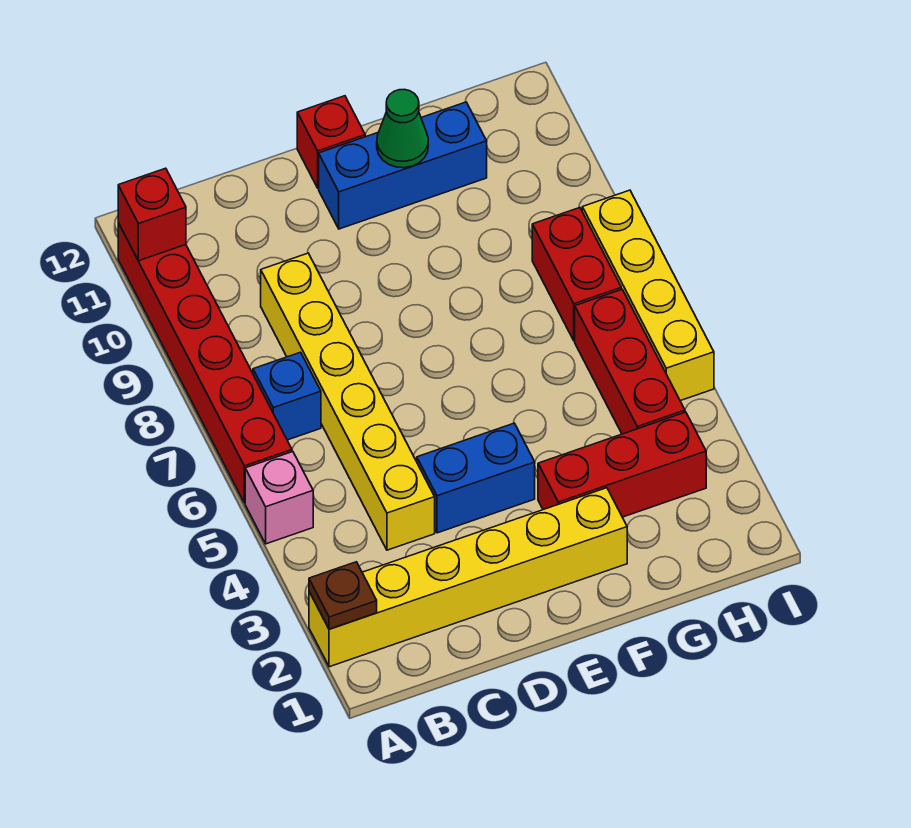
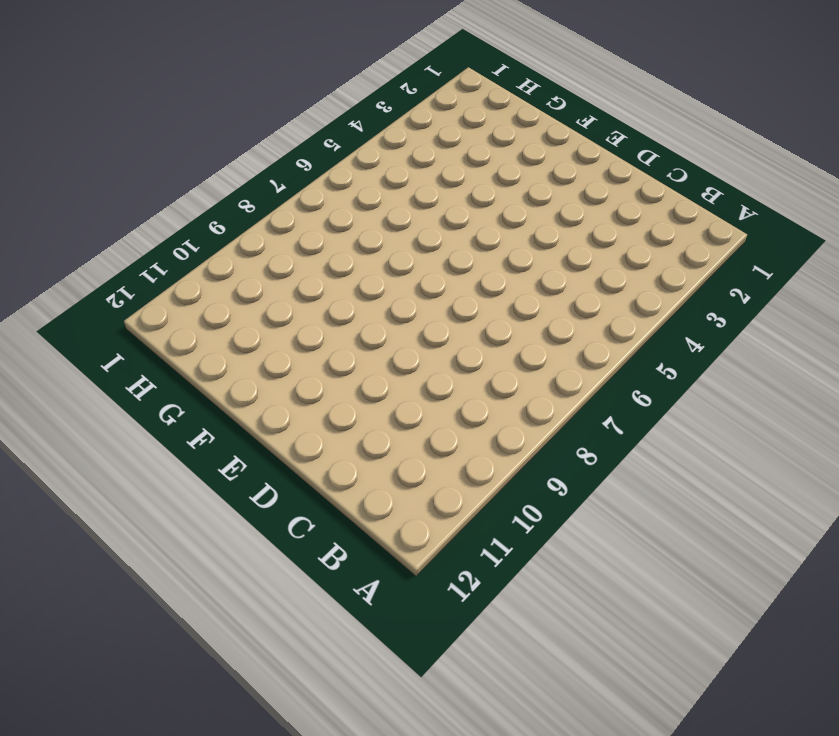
none -> yellow 1x6 brick [309,488,627,667]
none -> pink 1x1 brick [245,452,313,544]
none -> red 1x6 brick [118,223,292,503]

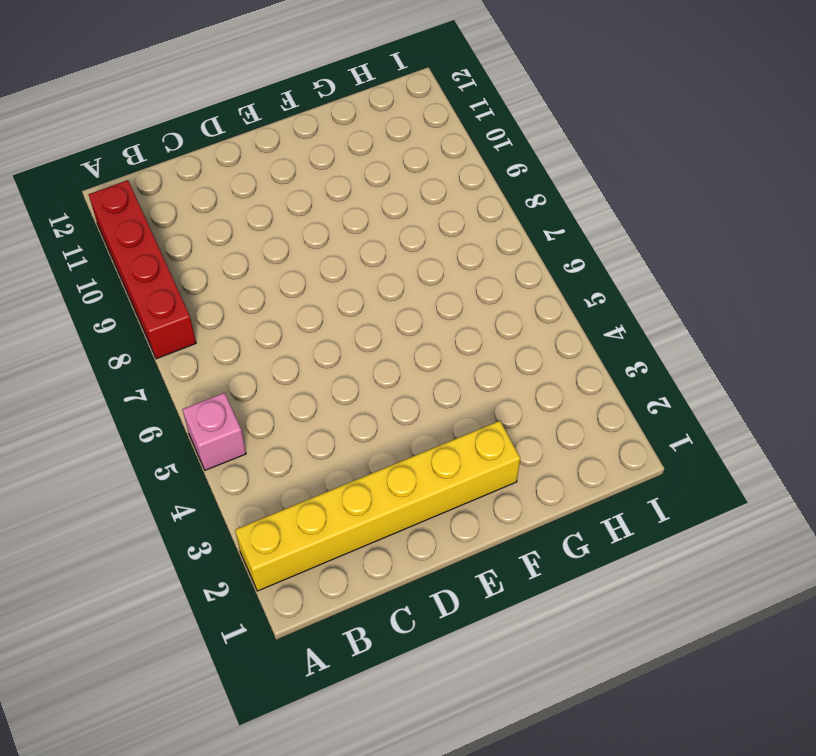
red 1x4 brick [89,180,196,359] -> red 1x6 brick [118,223,292,503]
none -> blue 1x1 brick [253,352,321,440]
none -> yellow 1x6 brick [261,253,435,550]
none -> blue 1x2 brick [417,423,535,533]

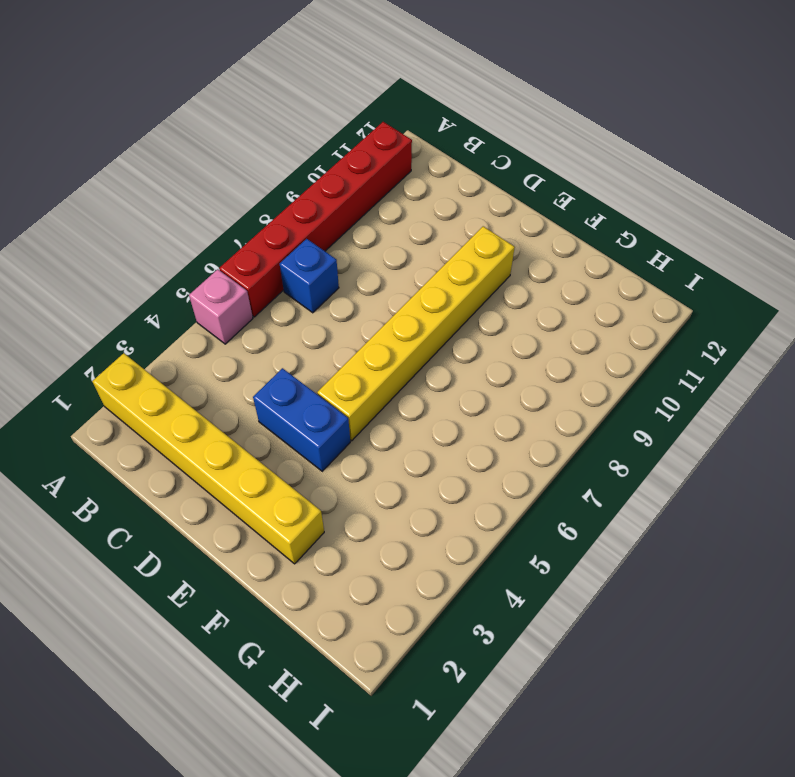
yellow 1x6 brick [317,226,515,441] -> yellow 1x6 brick moved to [261,253,435,550]
none -> blue 1x3 brick [319,102,487,229]
none -> red 1x1 brick [297,96,365,188]
none -> red 1x3 brick [538,412,706,517]

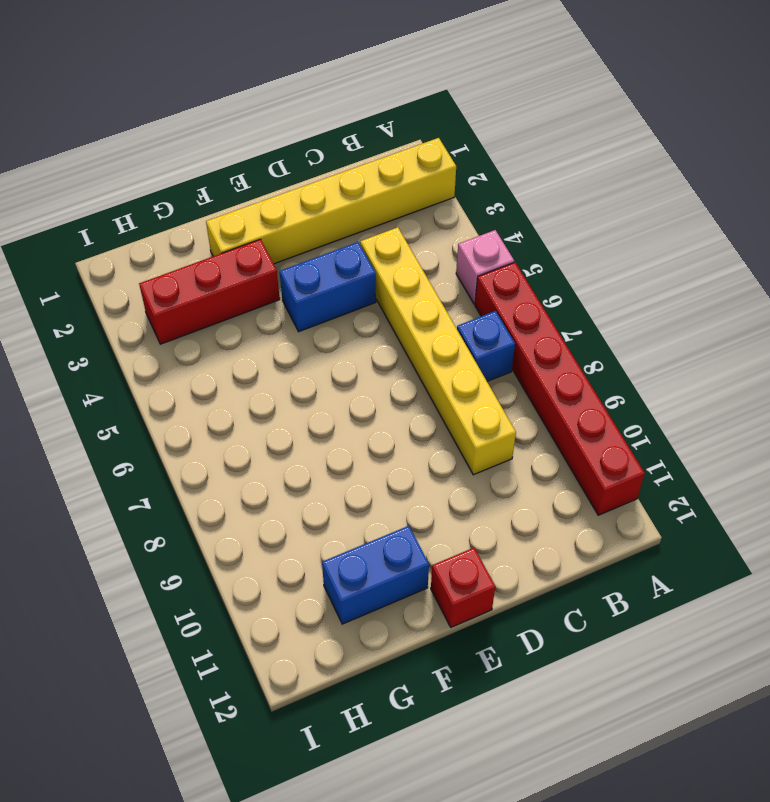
blue 1x2 brick [322,526,429,624] -> blue 1x3 brick [319,102,487,229]
none -> red 1x3 brick [575,289,685,434]
none -> red 1x2 brick [532,208,621,341]
none -> yellow 1x4 brick [582,190,714,401]

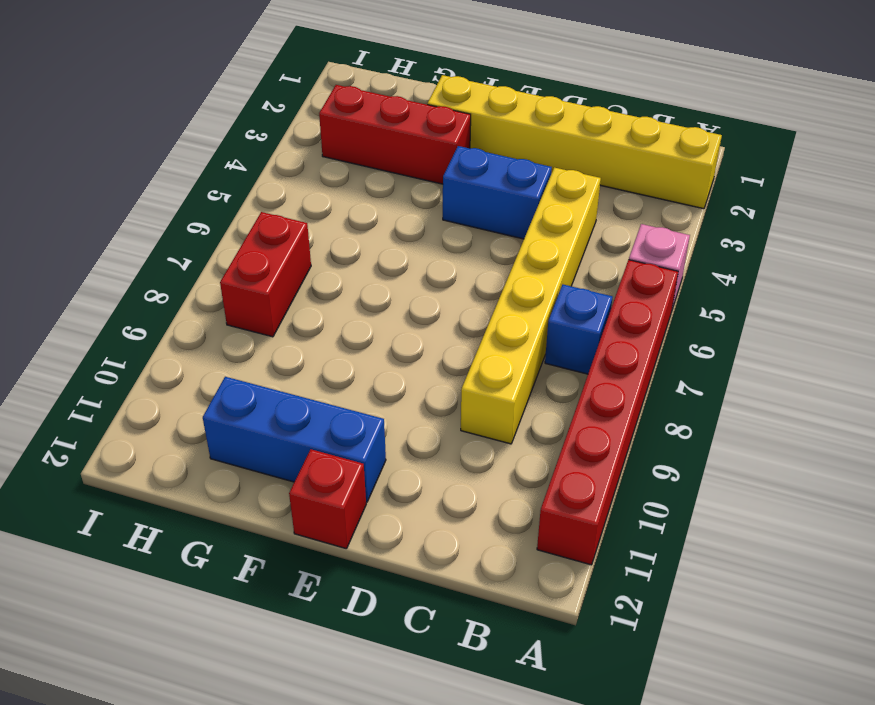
none -> red 1x3 brick [575,289,685,434]
none -> yellow 1x4 brick [582,190,714,401]
none -> brown 1x1 plate [309,562,377,629]

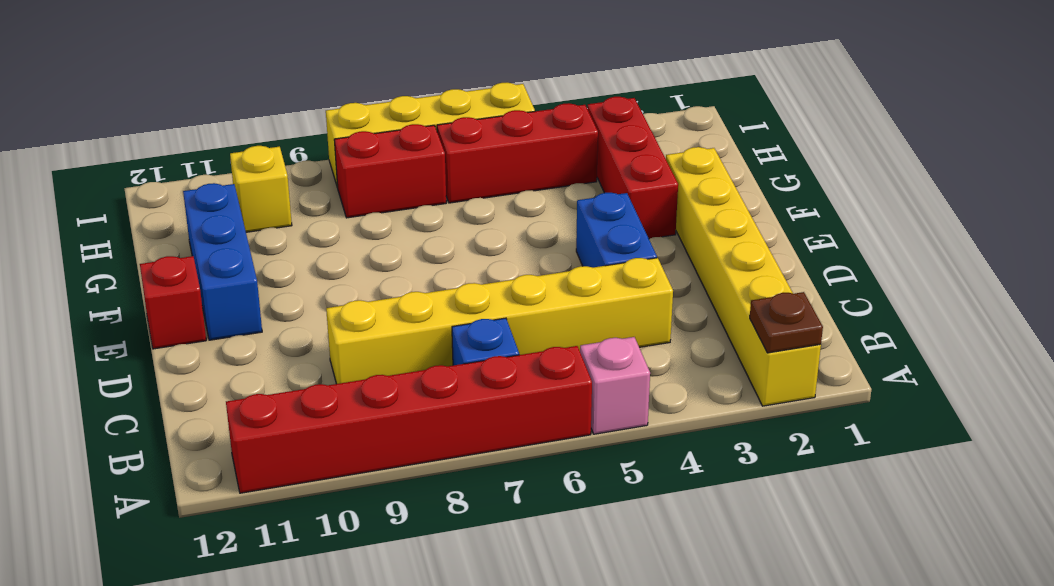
yellow 1x1 brick [230,146,292,232] -> none
none -> red 1x1 brick [118,168,186,261]
none -> green 1x1 cone [377,89,428,168]

